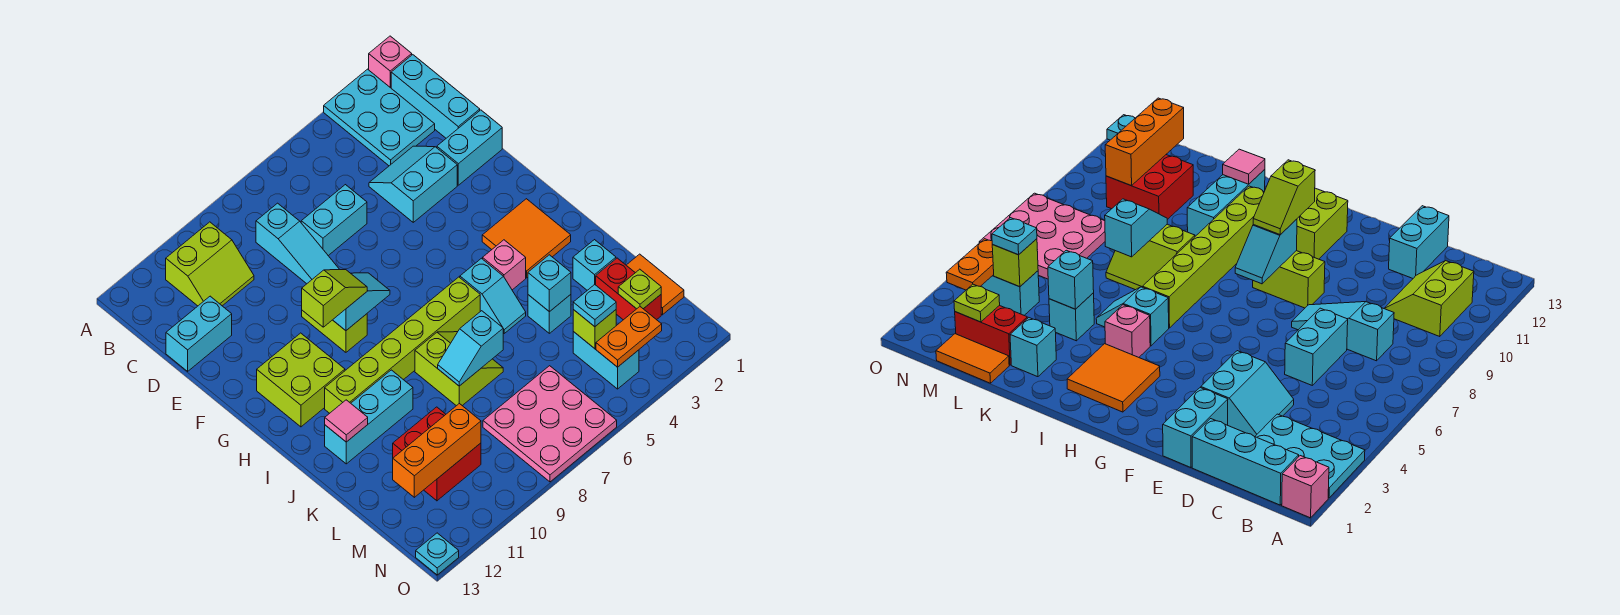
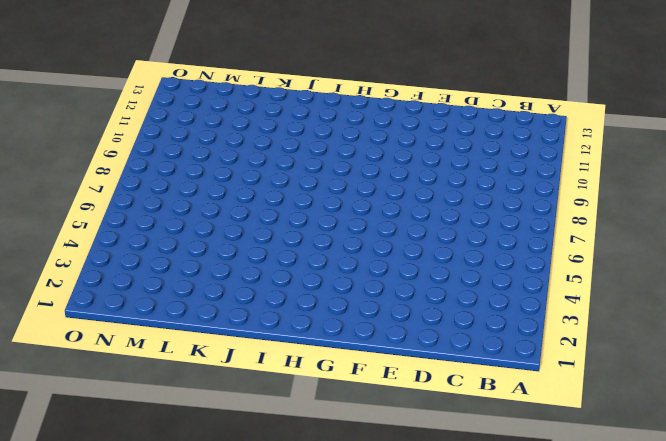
none -> pink 1x1 brick [369,36,412,88]
none -> cyan 2x3 plate [324,69,435,166]
none -> cyan 1x3 brick [391,55,480,138]
none -> lime 2x2 slope [166,222,254,306]

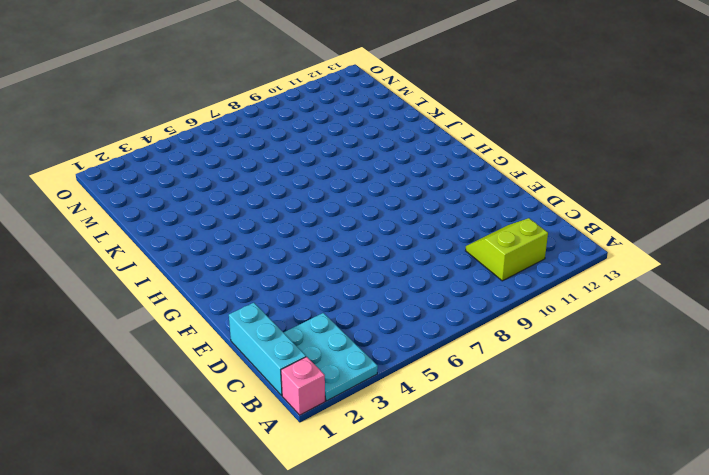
none -> cyan 1x3 slope [256,203,340,284]
none -> cyan 2x2 slope [369,146,457,222]
none -> cyan 1x2 brick [301,185,367,256]
none -> cyan 1x2 brick [166,296,232,371]

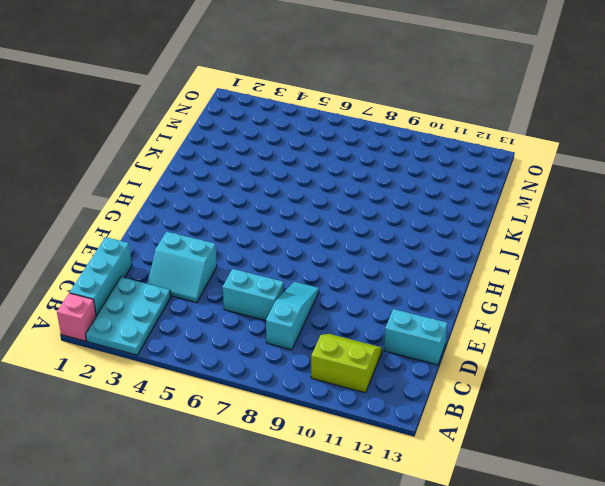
none -> cyan 1x2 brick [437,110,502,185]
none -> lime 1x2 brick [302,310,367,352]
none -> lime 2x2 brick [257,333,345,427]
none -> orange 2x2 tile [482,199,571,278]

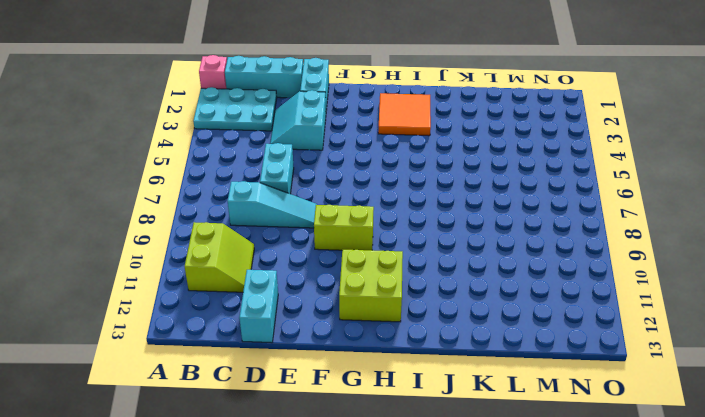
none -> pink 1x1 brick [483,240,526,290]
none -> cyan 1x2 slope [460,258,526,333]
none -> lime 1x6 brick [325,277,480,413]
none -> lime 2x2 slope [415,332,503,406]

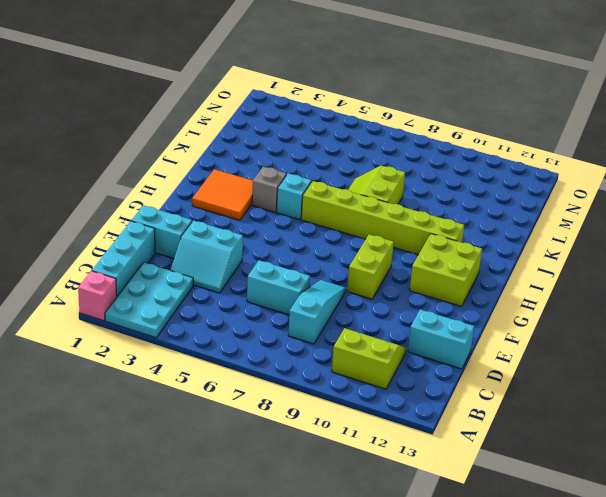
grey 1x1 brick [252,167,286,212] -> pink 1x1 brick [483,240,526,290]
none -> cyan 1x3 brick [325,370,413,464]
none -> cyan 1x1 brick [573,240,616,290]
none -> cyan 1x1 brick [528,295,571,333]
none -> orange 1x2 tile [626,254,684,315]

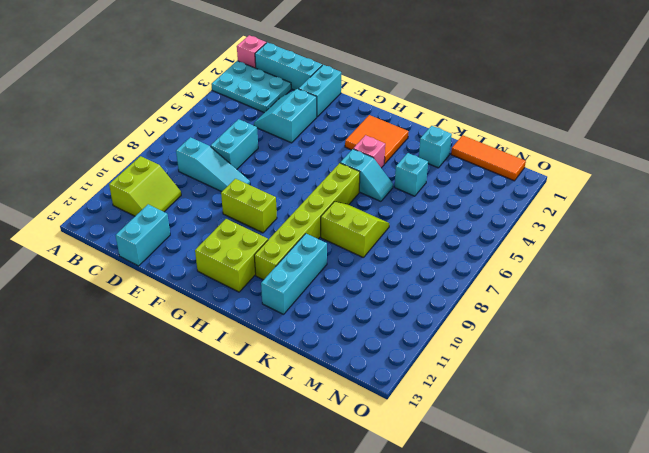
orange 1x3 tile [451,135,526,181] -> orange 1x2 tile [626,254,684,315]
none -> red 1x2 brick [596,258,661,320]
none -> red 2x2 brick [393,407,481,501]
none -> cyan 1x2 brick [573,332,639,389]
none -> pink 3x3 plate [483,366,617,482]

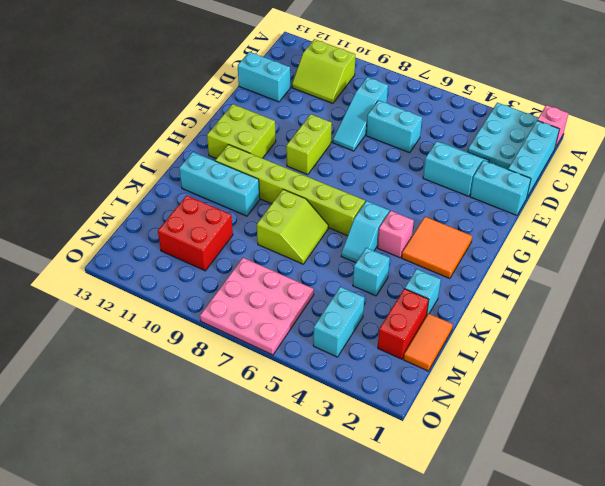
none -> cyan 1x1 plate [416,533,459,575]
none -> cyan 1x2 slope [333,273,390,331]
none -> pink 1x1 tile [325,400,368,442]
none -> cyan 1x1 brick [528,255,571,312]

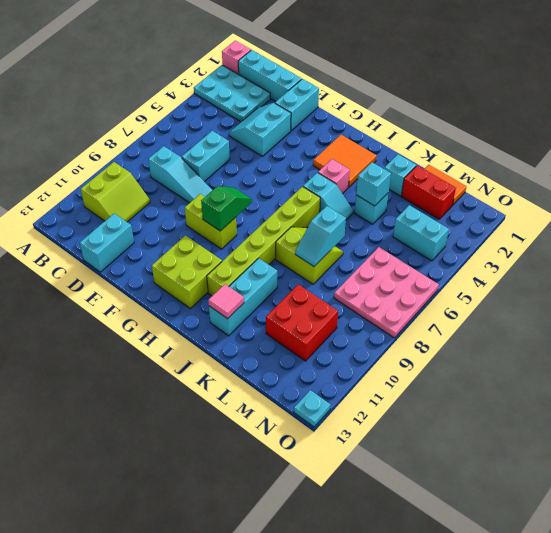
green 1x2 slope [201,186,252,231] -> cyan 1x2 slope [333,273,390,331]
none -> lime 1x1 plate [618,269,661,309]
none -> lime 1x1 brick [573,310,616,349]
none -> orange 1x3 brick [393,403,481,497]
none -> orange 1x2 plate [596,307,662,367]

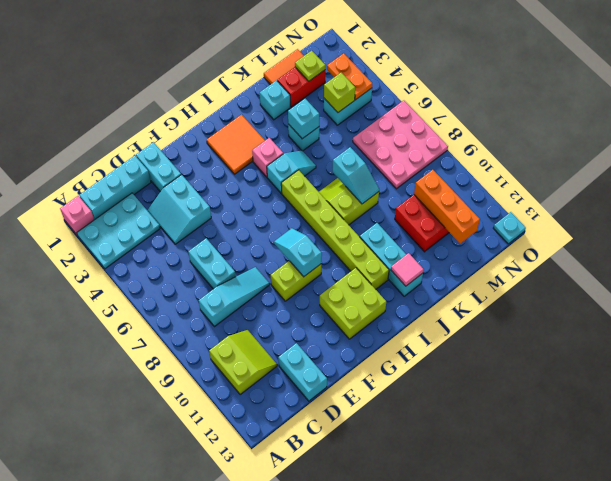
none -> lime 1x2 slope [302,270,367,327]
none -> cyan 1x1 plate [573,285,616,327]

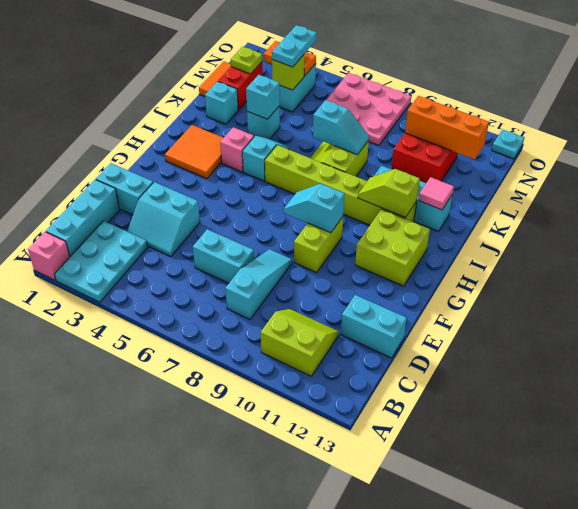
lime 1x2 slope [358,169,420,218] -> lime 1x2 slope moved to [302,270,367,327]
cyan 1x2 plate [272,25,317,67] -> cyan 1x1 plate [573,285,616,327]

